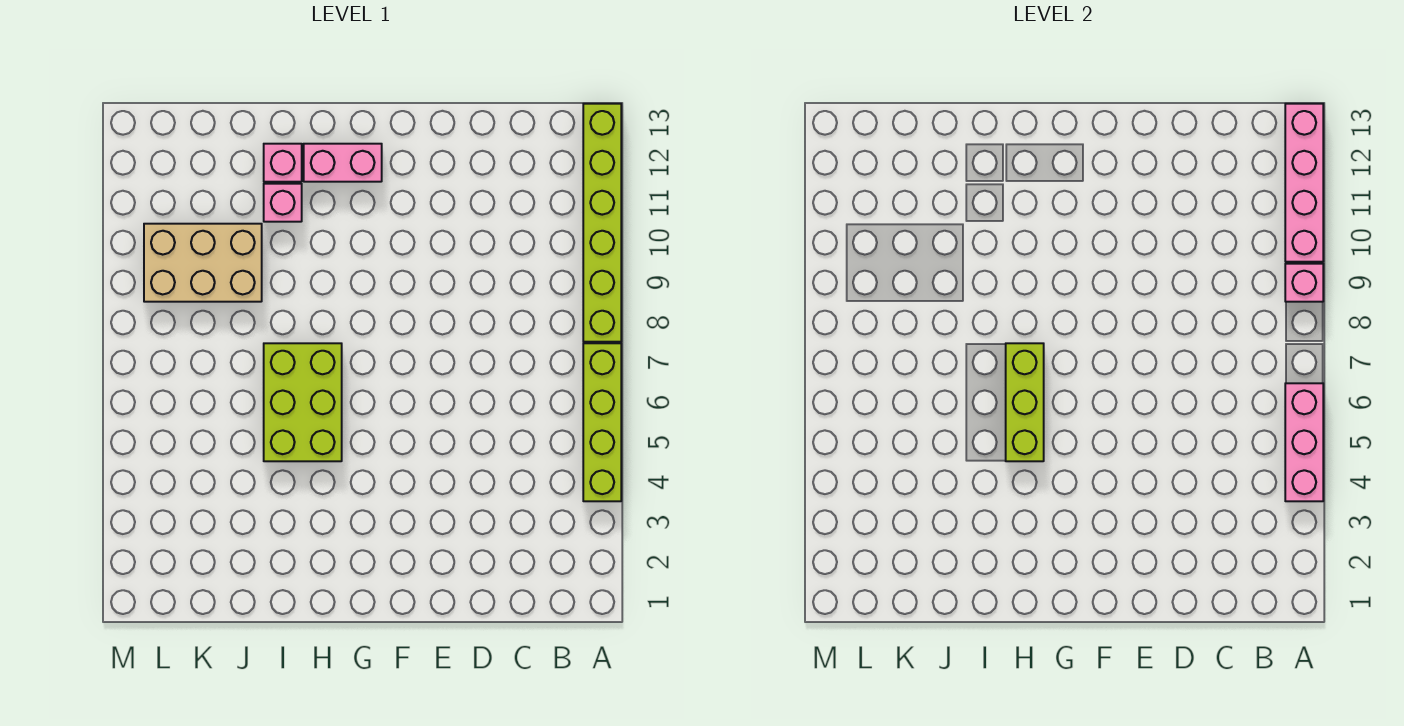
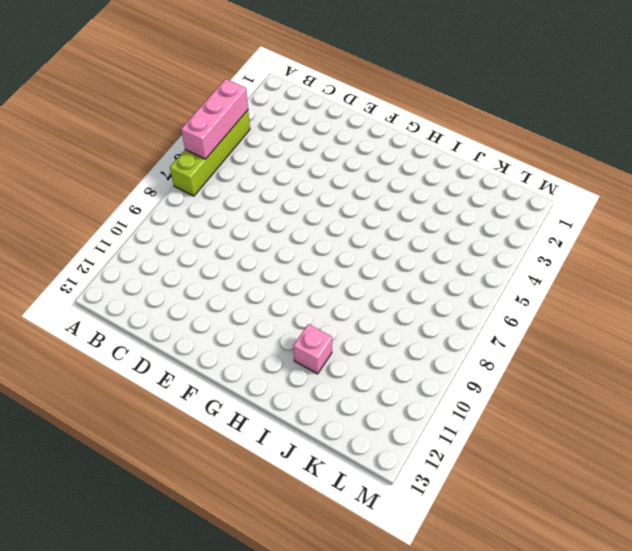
none -> lime 1x6 brick [583,104,621,342]
none -> pink 1x2 brick [304,144,382,182]

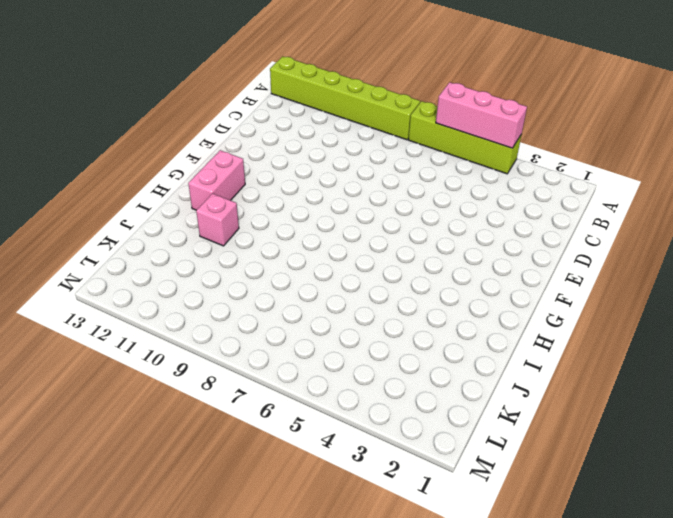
none -> lime 2x3 brick [264,343,342,461]
none -> pink 1x1 brick [264,144,302,182]

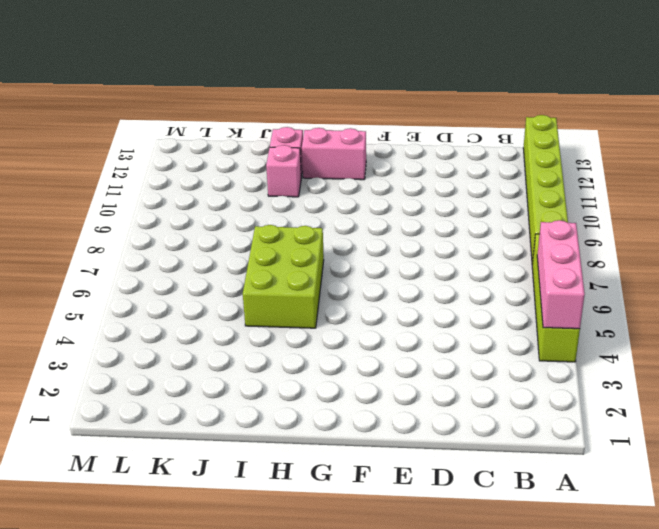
none -> tan 2x3 brick [144,224,262,302]
none -> pink 1x1 brick [1285,264,1323,302]

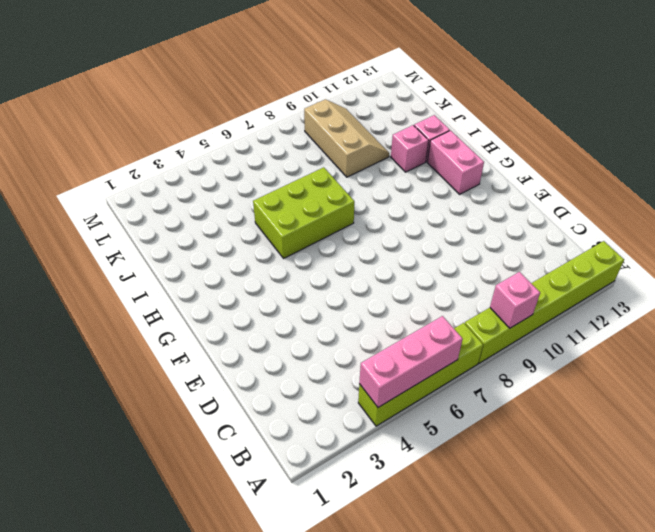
tan 2x3 slope [304,99,389,177] -> tan 2x3 brick [144,224,262,302]
none -> pink 1x4 brick [1285,104,1323,262]
none -> lime 1x3 brick [1006,343,1044,461]

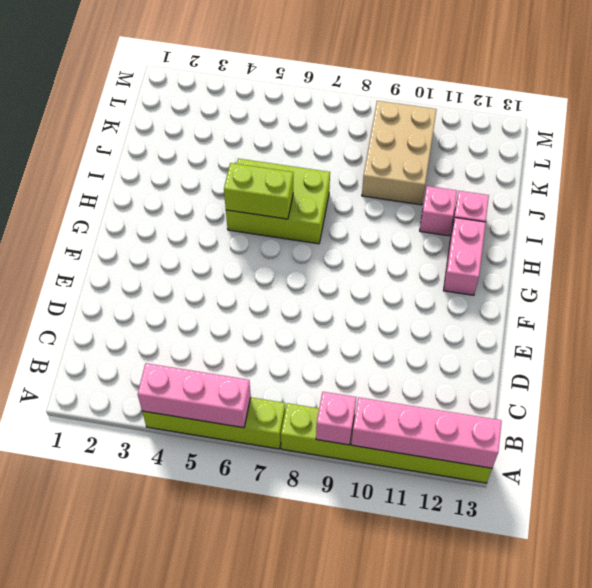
lime 1x2 brick [224,163,293,219] -> lime 1x3 brick [1006,343,1044,461]

